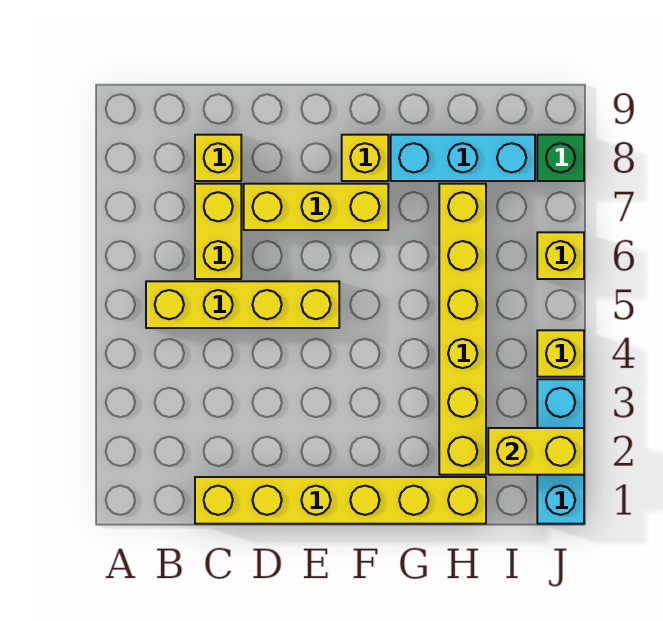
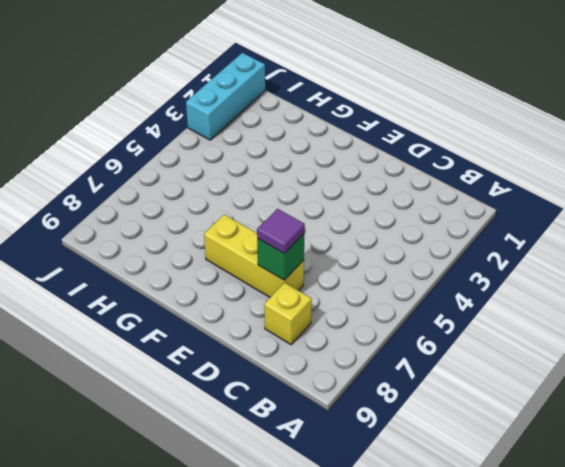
green 1x1 brick [257,234,304,280] -> green 1x1 brick moved to [537,135,584,181]
purple 1x1 tile [257,209,305,253] -> none
none -> yellow 1x4 brick [146,281,339,328]
none -> yellow 1x6 brick [195,477,486,524]
none -> yellow 1x2 brick [195,184,241,279]

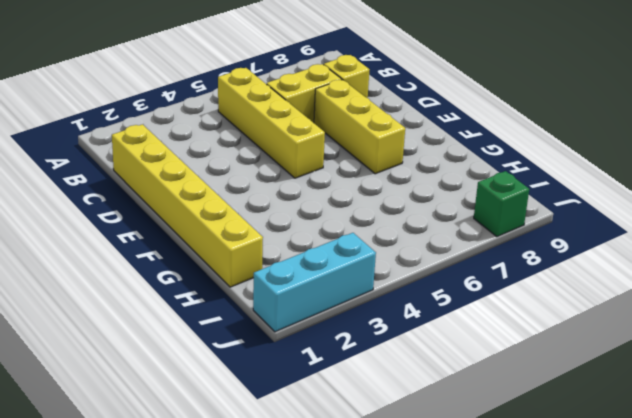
none -> yellow 1x1 brick [342,135,388,181]
none -> cyan 1x3 brick [391,135,535,181]
none -> yellow 1x6 brick [439,184,486,475]

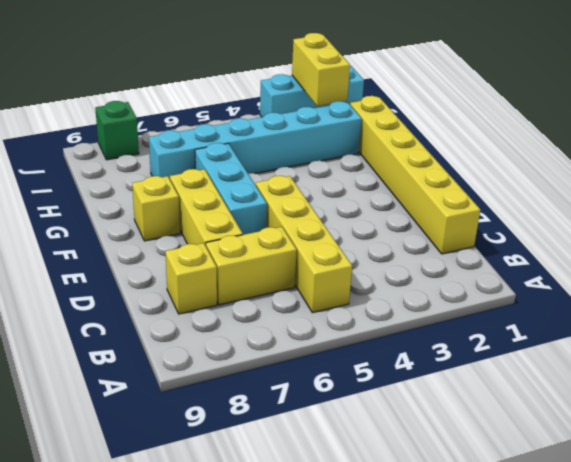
cyan 1x3 brick [195,143,267,235] -> cyan 1x3 brick moved to [391,135,535,181]
cyan 1x6 brick [149,101,362,179] -> yellow 1x6 brick [439,184,486,475]
none -> yellow 1x1 brick [537,330,584,377]
none -> yellow 1x1 brick [537,232,584,279]

